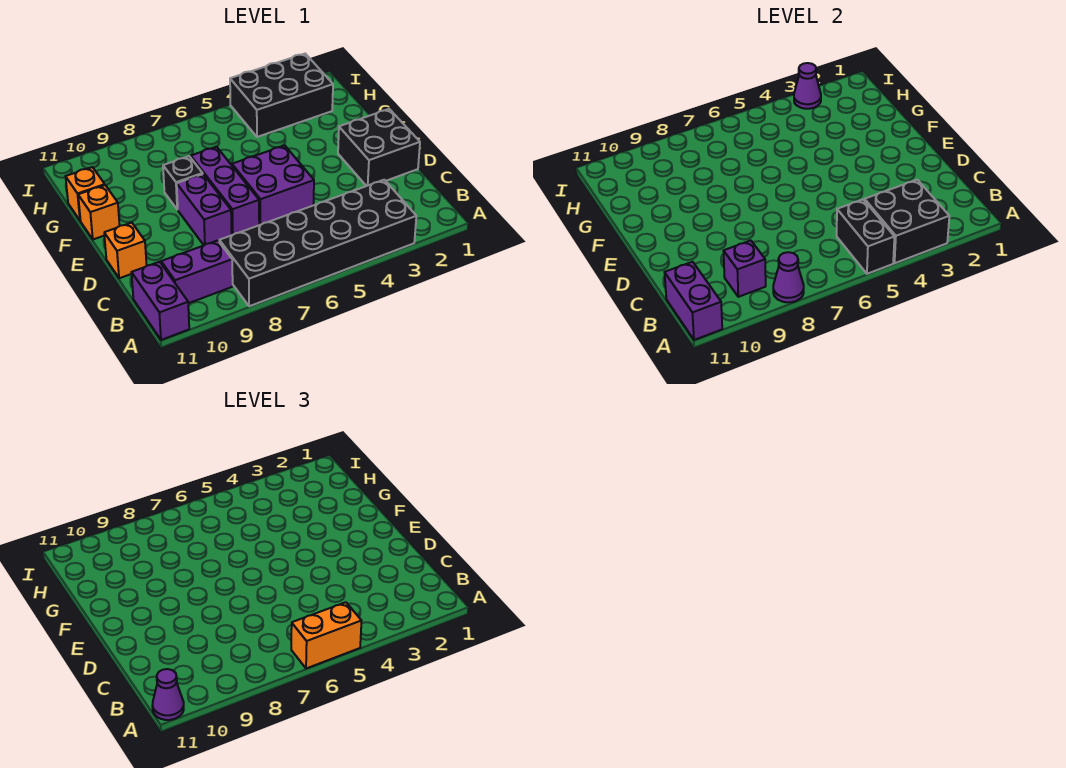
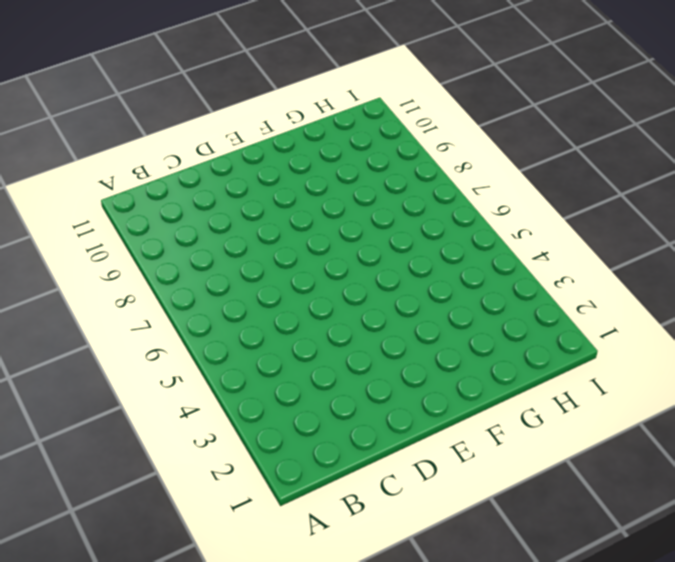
none -> black 2x6 brick [219,180,416,306]
none -> purple 1x2 brick [132,262,189,340]
none -> purple 1x2 brick [161,241,233,303]

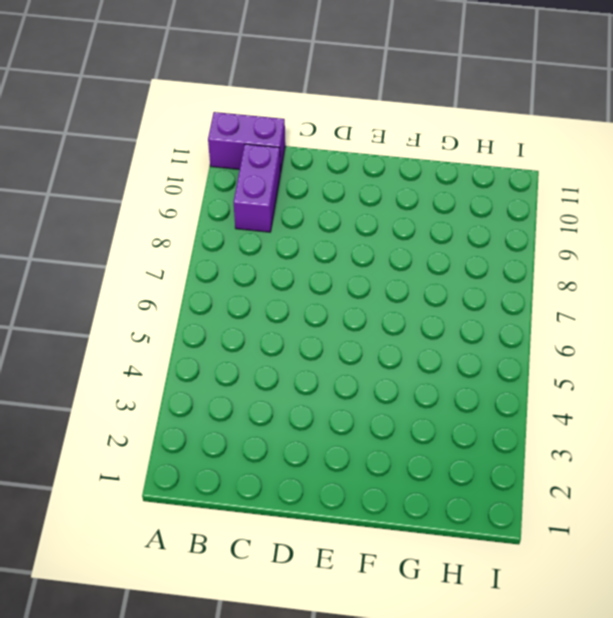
none -> black 2x6 brick [219,180,416,306]
none -> black 2x2 brick [338,109,420,186]
none -> purple 2x2 brick [232,145,314,225]

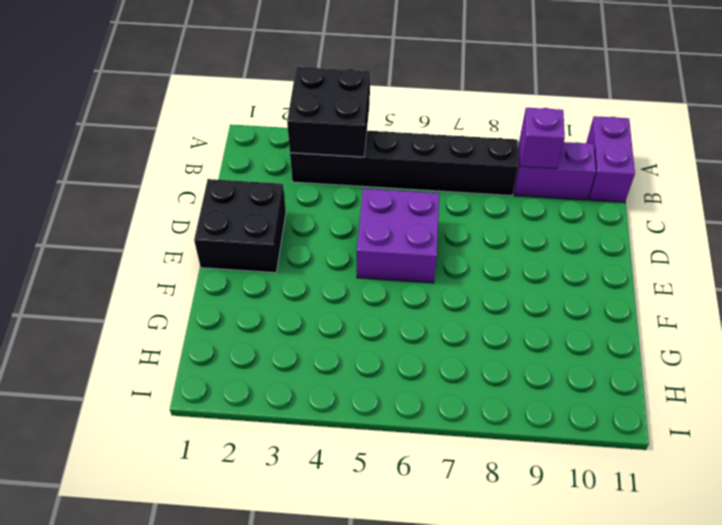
black 1x6 brick [290,131,518,196] -> black 2x6 brick [219,180,416,306]
none -> purple 1x3 brick [191,147,259,235]
none -> purple 1x2 brick [177,174,232,245]
none -> orange 1x1 brick [104,223,147,278]

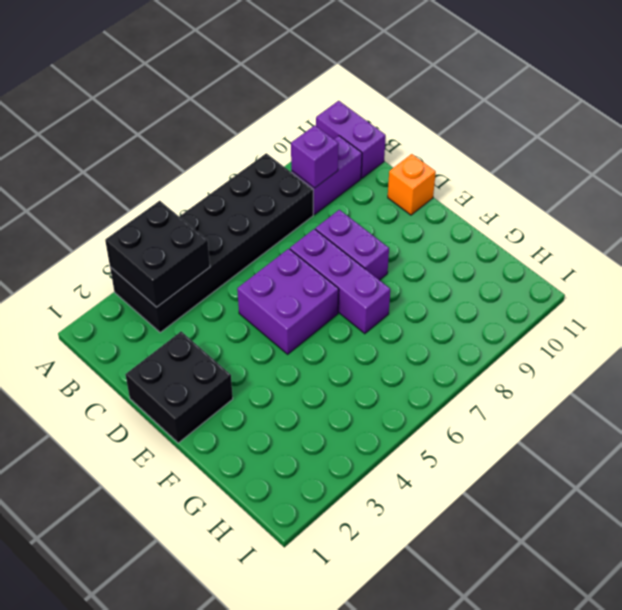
none -> black 1x1 brick [163,156,203,209]
none -> orange 1x1 brick [78,185,120,239]
none -> orange 1x1 brick [66,167,105,221]

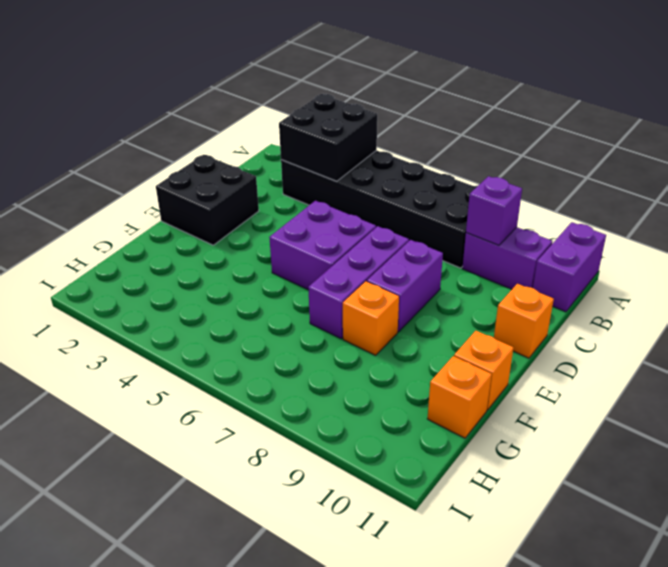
orange 1x1 brick [343,281,399,355] -> black 1x1 brick [163,156,203,209]
none -> black 2x3 brick [230,54,333,137]
none -> black 1x2 brick [837,200,894,274]
none -> purple 1x1 cone [773,252,804,302]

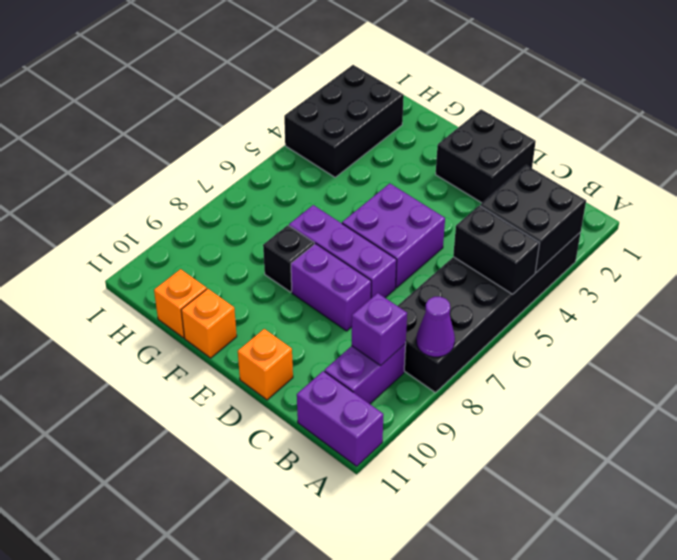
none -> purple 1x2 brick [665,262,722,340]
none -> purple 1x1 cone [794,63,821,109]
none -> orange 1x2 brick [291,602,361,669]

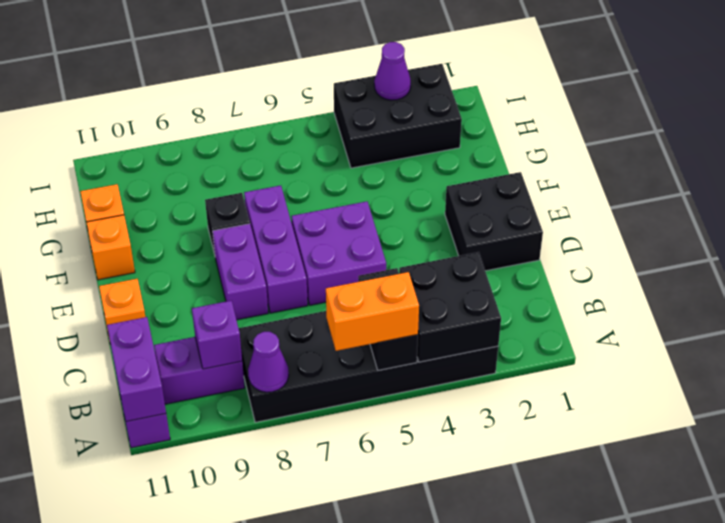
none -> purple 1x1 cone [152,669,184,720]

